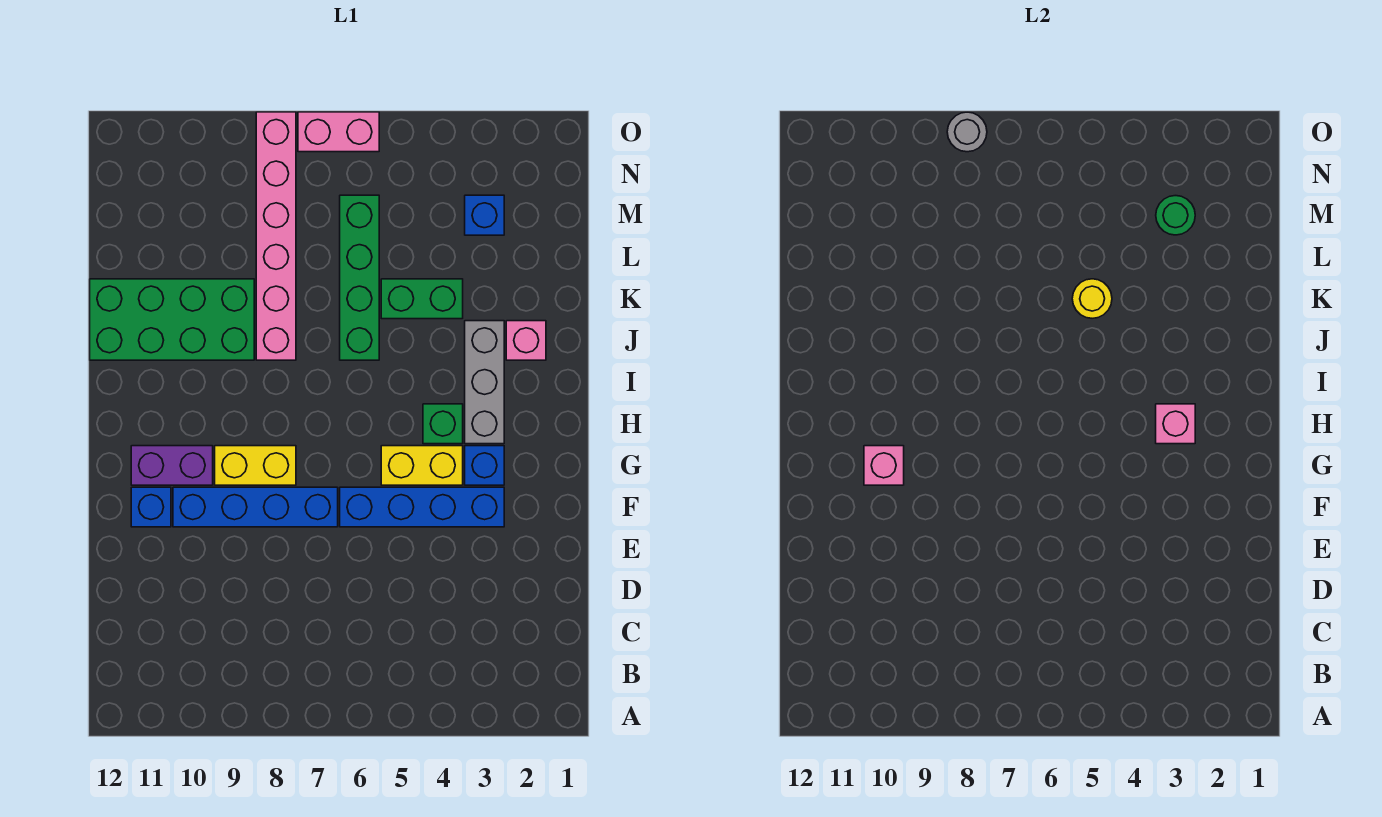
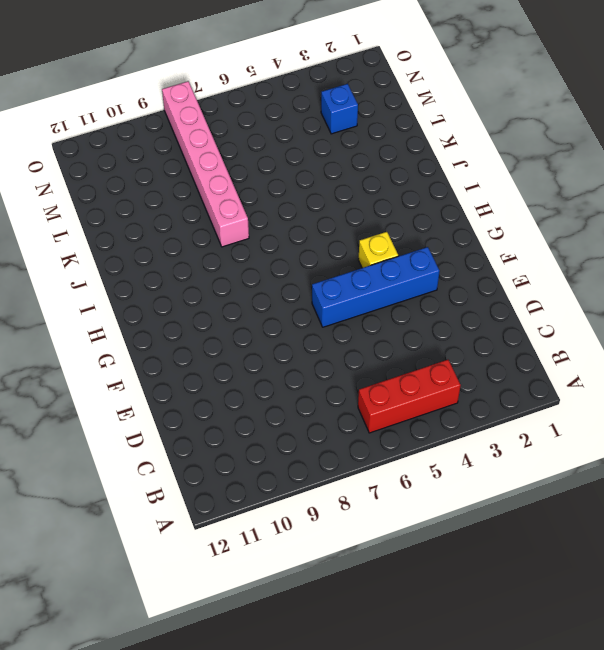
red 1x3 brick [358,360,461,433] -> none
yellow 1x1 brick [358,232,398,268] -> yellow 1x2 brick [381,446,463,485]
none -> blue 1x4 brick [173,487,338,527]
none -> blue 1x1 brick [131,487,171,527]
none -> blue 1x1 brick [465,446,504,485]

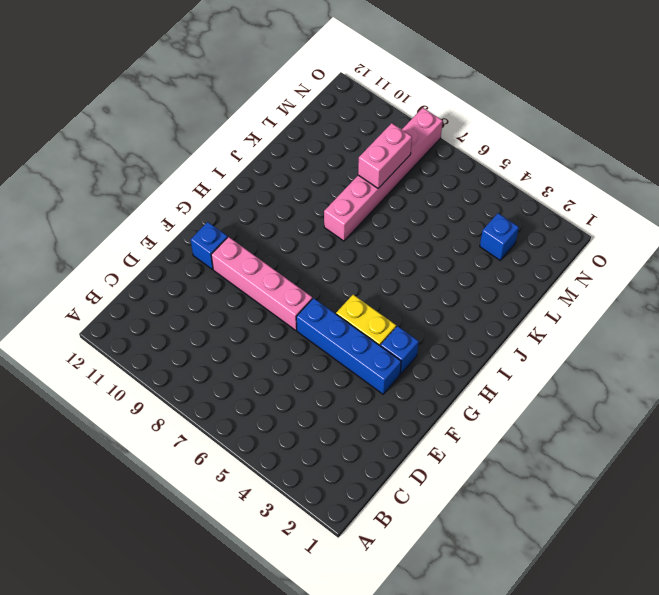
pink 1x4 brick [211,237,312,330] -> blue 1x4 brick [173,487,338,527]
pink 1x2 brick [358,123,412,188] -> pink 1x2 brick turned to [298,112,379,152]
none -> yellow 1x2 brick [215,446,296,485]
none -> purple 1x2 brick [131,446,213,485]
none -> grey 1x3 brick [465,321,504,444]

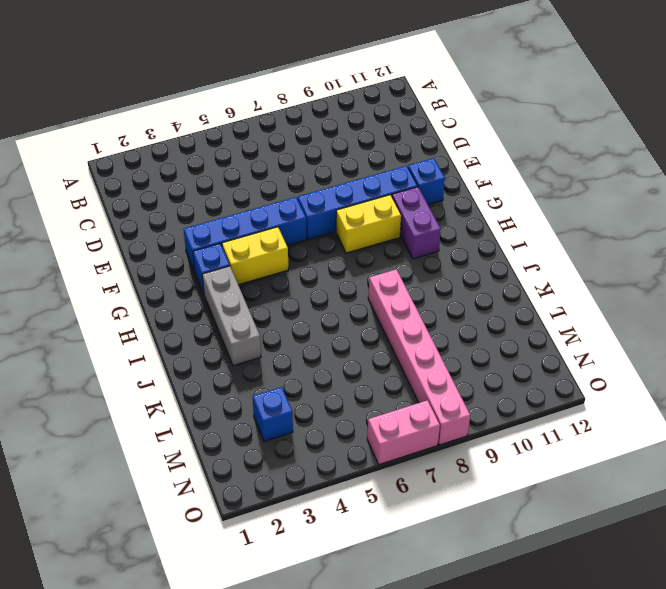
purple 1x2 brick [392,187,441,259] -> purple 1x2 brick turned to [131,446,213,485]
none -> green 1x1 brick [423,404,463,444]
none -> pink 1x1 brick [506,321,546,360]
none -> green 1x4 brick [340,195,379,360]

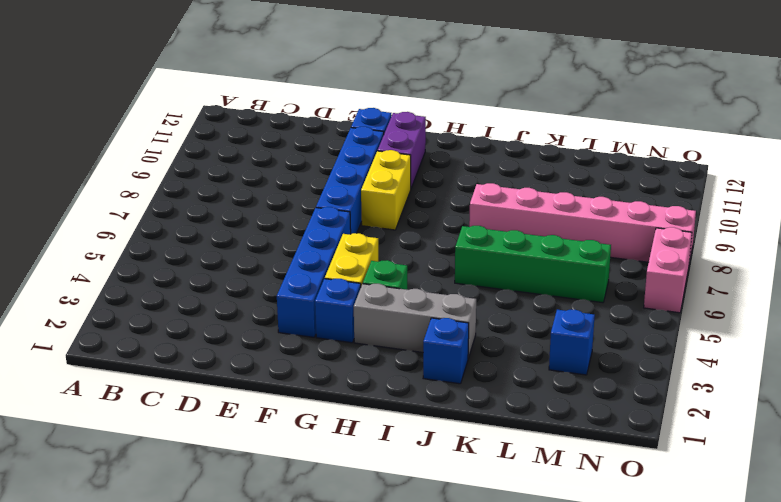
blue 1x1 brick [423,318,469,384] -> pink 1x1 brick [506,321,546,360]
none -> green 2x4 brick [90,279,254,360]
none -> green 1x2 brick [381,279,463,319]
none -> pink 1x1 brick [864,446,904,485]

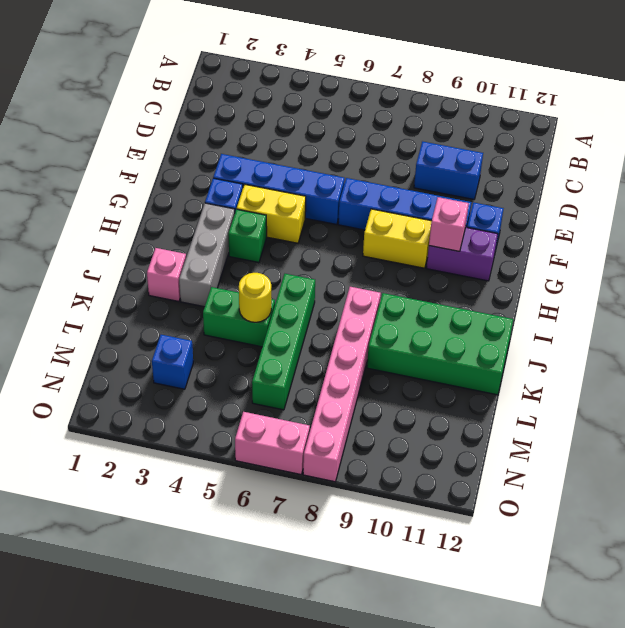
blue 1x2 brick [414,141,483,199] -> none
none -> pink 1x1 brick [1156,404,1195,444]
none -> green 1x1 round brick [1156,196,1195,235]
none -> grey 1x1 round brick [947,112,987,152]

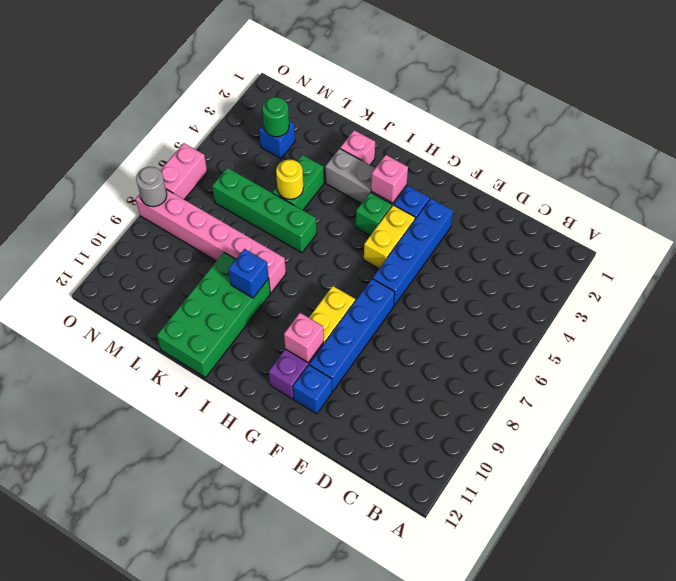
blue 1x1 brick [229,249,269,298] -> none

